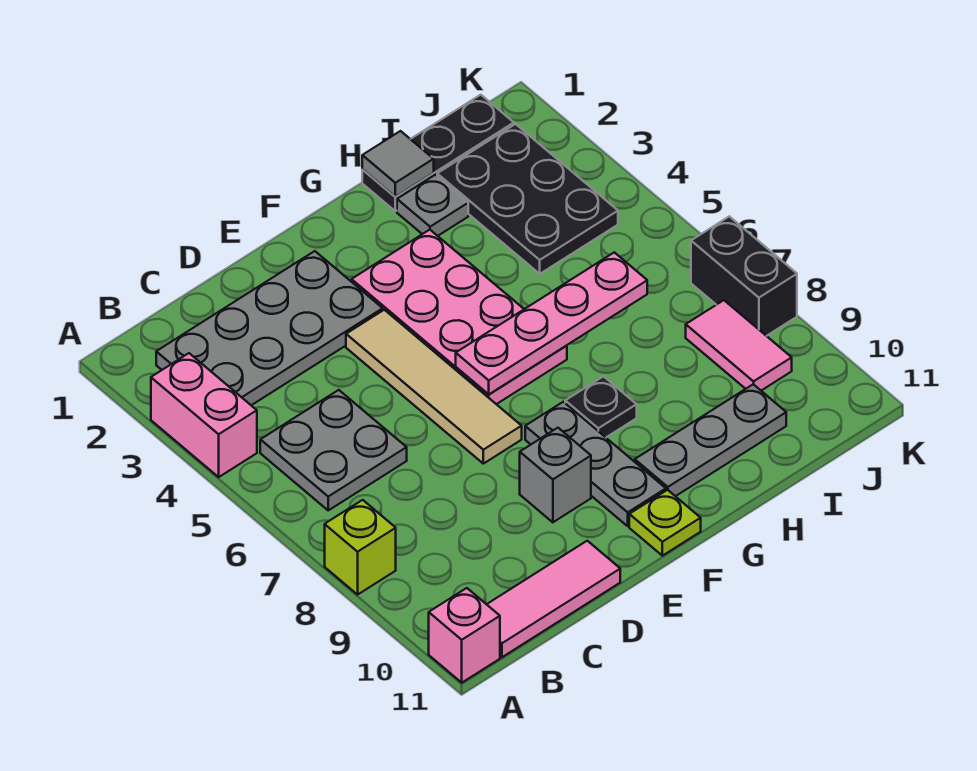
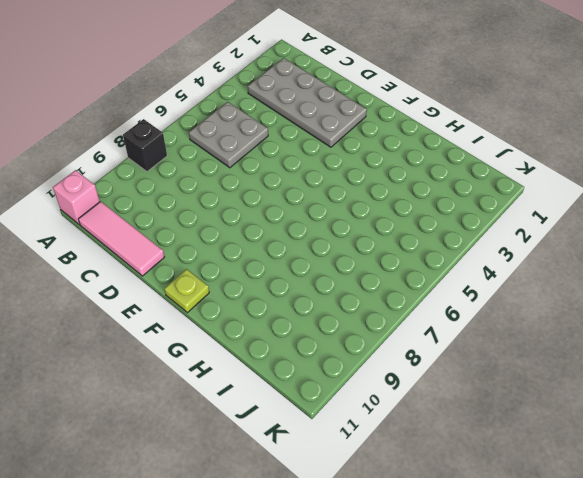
black 1x1 brick [123,119,167,172] -> lime 1x1 brick [325,500,396,595]
none -> pink 1x2 brick [151,353,257,477]
none -> tan 1x4 tile [346,310,522,464]
none -> grey 1x1 brick [520,428,591,522]

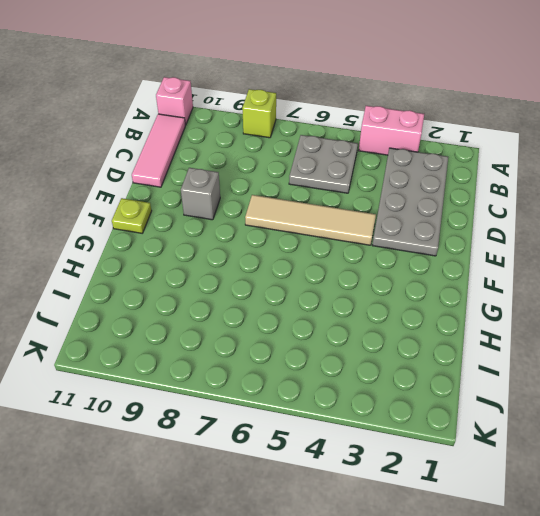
none -> pink 2x4 plate [352,230,567,404]
none -> grey 1x3 plate [525,402,666,526]
none -> black 1x1 plate [565,376,637,437]

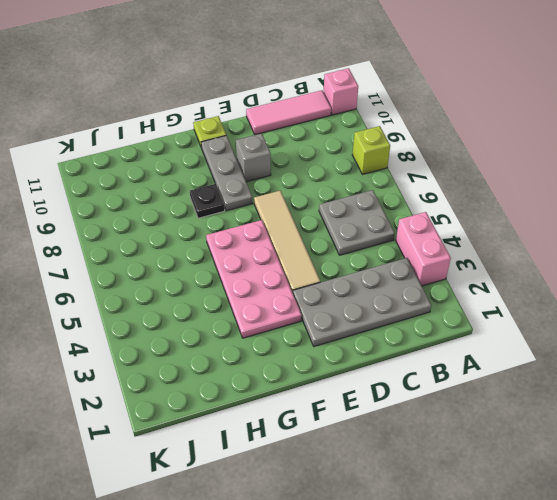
none -> grey 1x3 plate [635,384,786,496]
none -> black 1x3 plate [362,95,514,211]
none -> grey 1x1 plate [397,175,468,236]

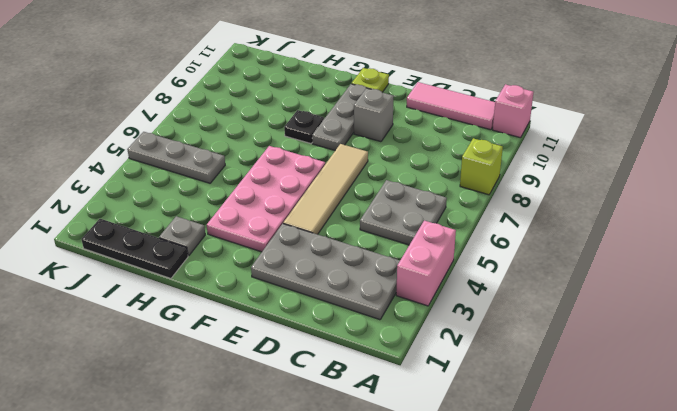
grey 1x3 plate [127,132,225,183] -> grey 1x3 plate moved to [635,384,786,496]
none -> black 2x3 plate [437,124,618,274]
none -> pink 1x2 tile [686,300,792,391]
none -> black 1x2 brick [691,216,797,336]

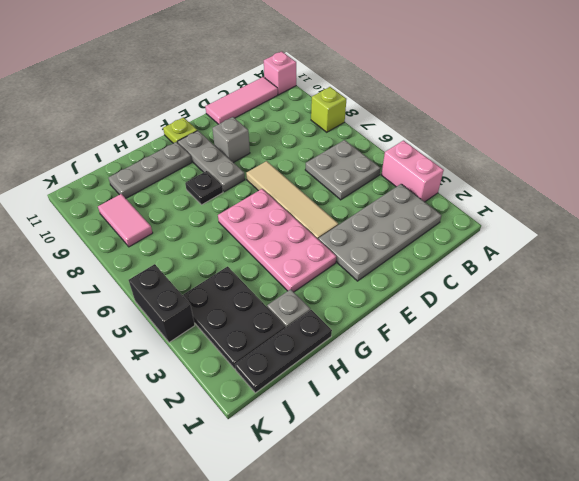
black 1x2 brick [129,264,195,342] -> black 1x2 brick moved to [691,216,797,336]
none -> pink 1x4 plate [456,252,647,394]
none -> grey 1x1 tile [362,131,434,197]

